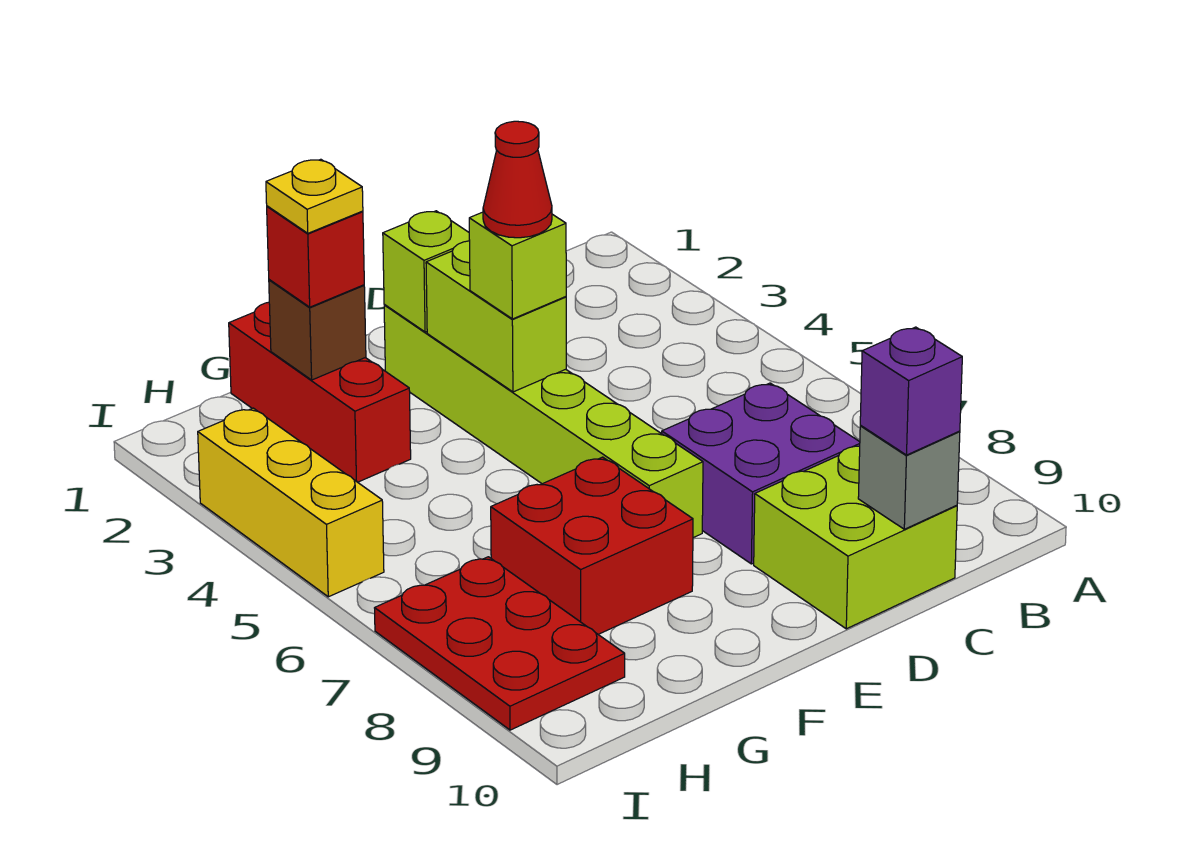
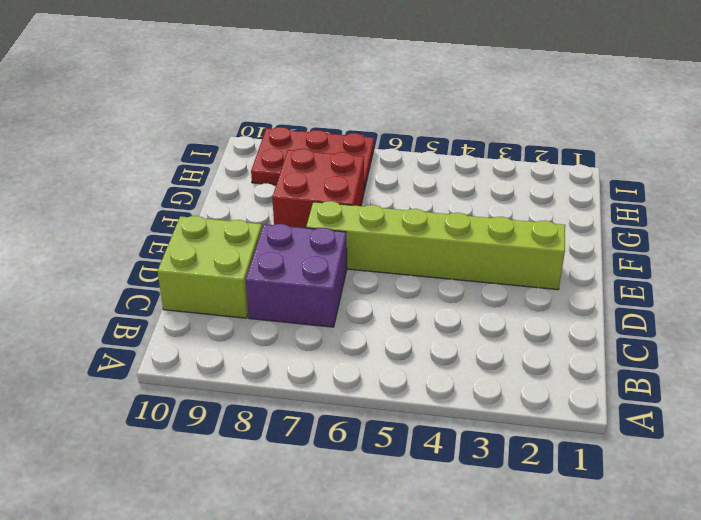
none -> red 1x3 brick [229,302,411,482]
none -> yellow 1x3 brick [198,408,384,597]
none -> grey 1x1 brick [858,426,960,529]

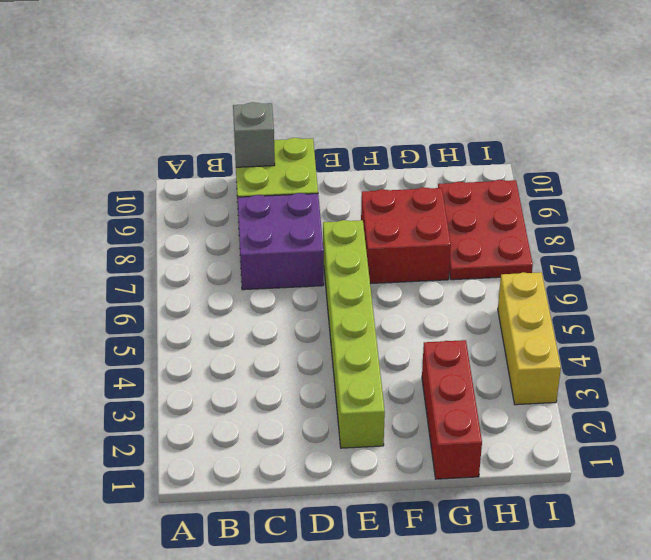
none -> lime 1x1 brick [383,211,470,332]
none -> lime 1x2 brick [426,241,566,392]
none -> brown 1x1 brick [269,280,366,380]

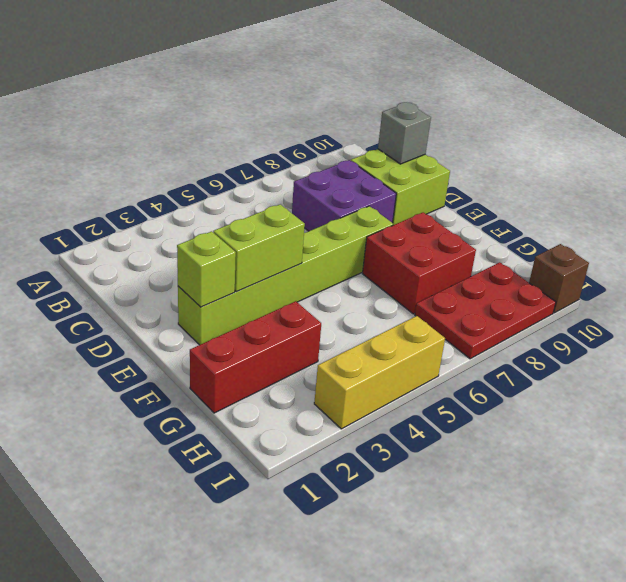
brown 1x1 brick [529,244,589,313] -> brown 1x1 brick moved to [269,280,366,380]
none -> purple 1x1 brick [860,327,962,455]
none -> lime 1x1 brick [469,212,566,319]
none -> red 1x1 brick [267,206,364,307]

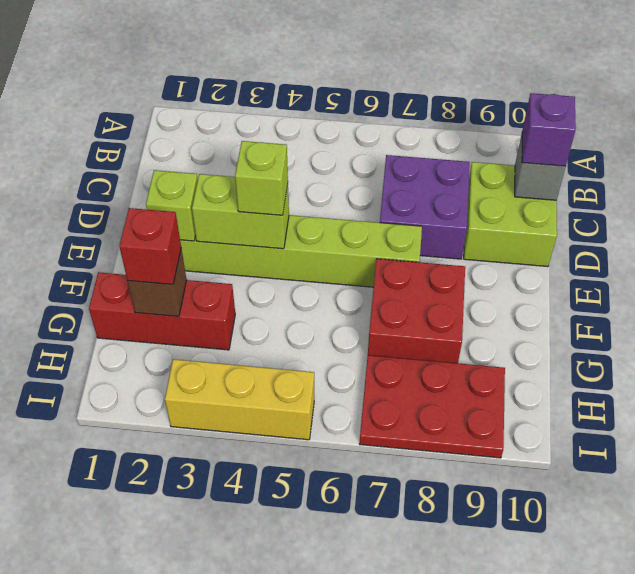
none -> red 1x1 cone [483,121,552,238]
none -> yellow 1x1 plate [266,159,363,233]

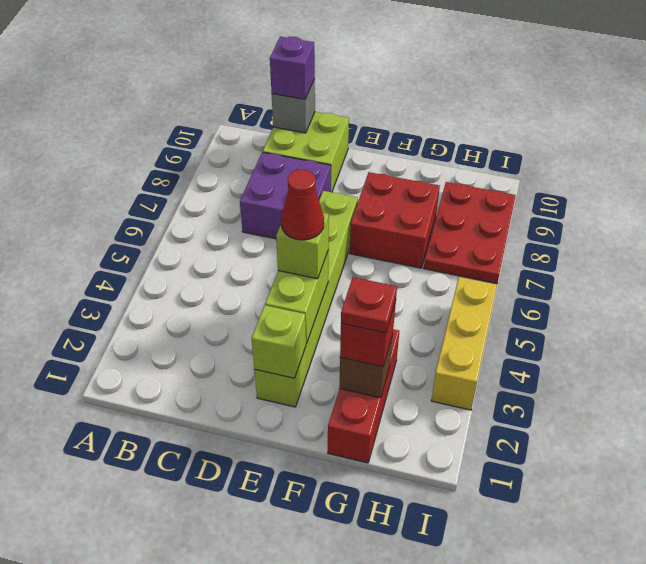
red 1x1 plate [341,277,397,333] -> yellow 1x1 plate [266,159,363,233]

